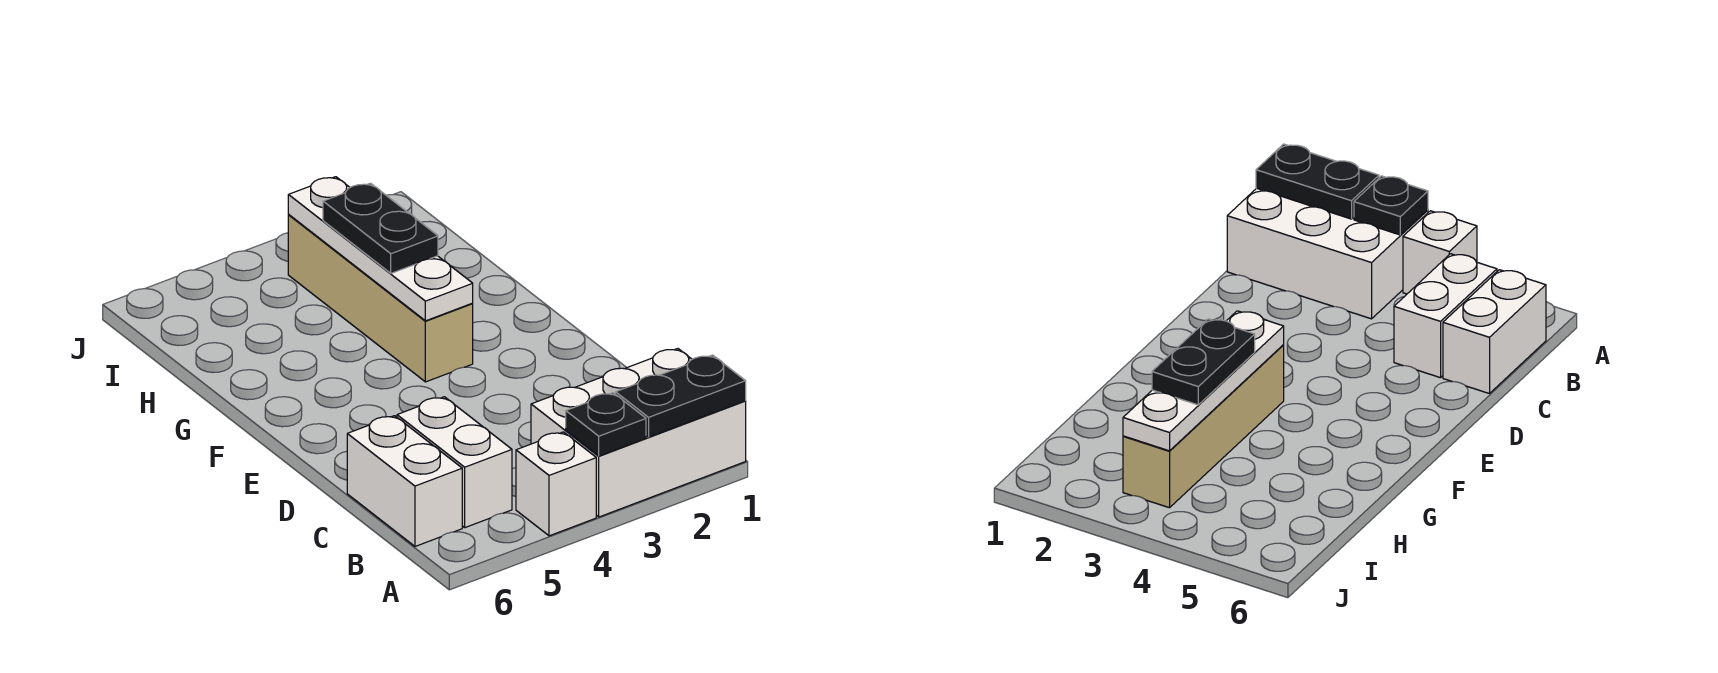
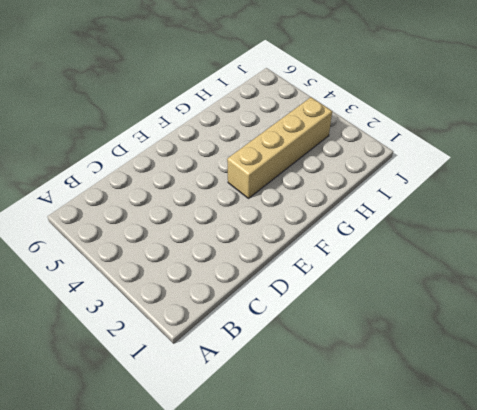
none -> white 2x3 brick [531,349,746,517]
none -> white 1x1 brick [516,432,596,536]

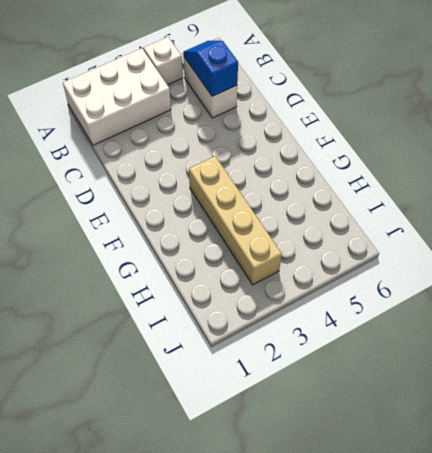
blue 1x2 slope [183,41,238,96] -> none
none -> white 1x2 brick [347,416,462,546]
none -> black 1x2 plate [616,355,746,437]

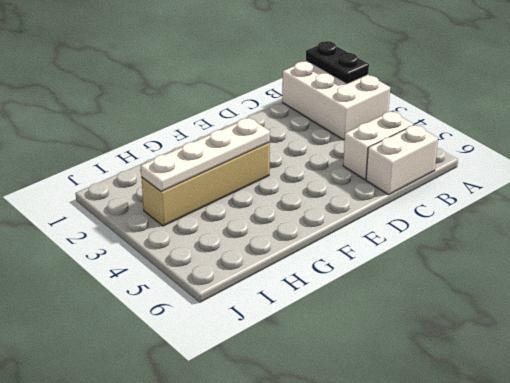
none -> white 1x1 brick [516,432,596,536]
none -> black 1x1 plate [566,393,646,456]

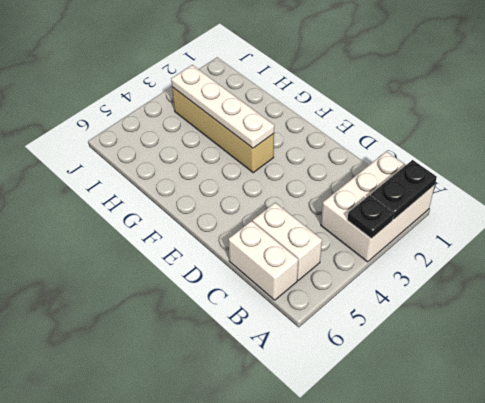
none -> white 1x1 brick [516,432,596,536]
none -> black 1x2 plate [323,183,438,273]

